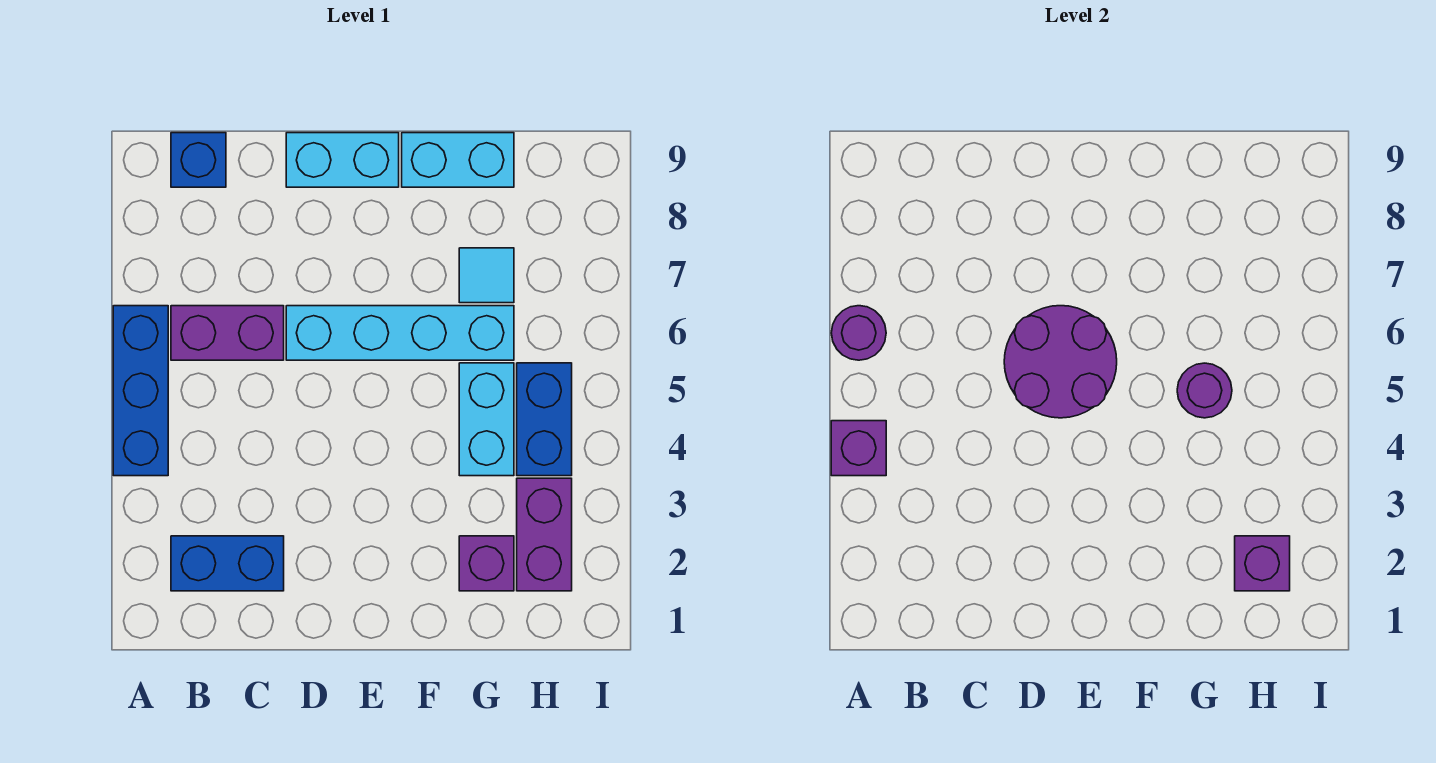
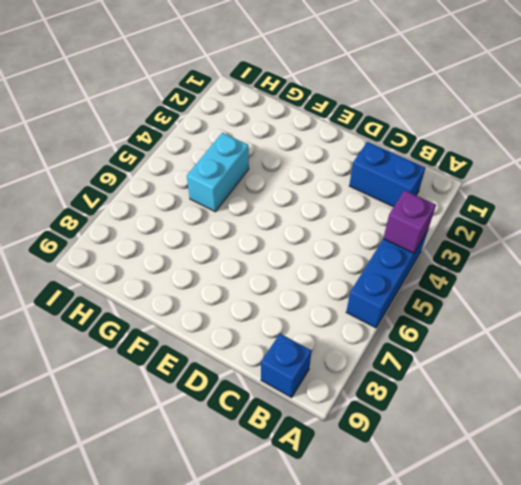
none -> purple 1x2 brick [171,306,284,360]
none -> cyan 1x4 brick [286,306,514,360]
none -> cyan 1x2 brick [286,133,399,187]

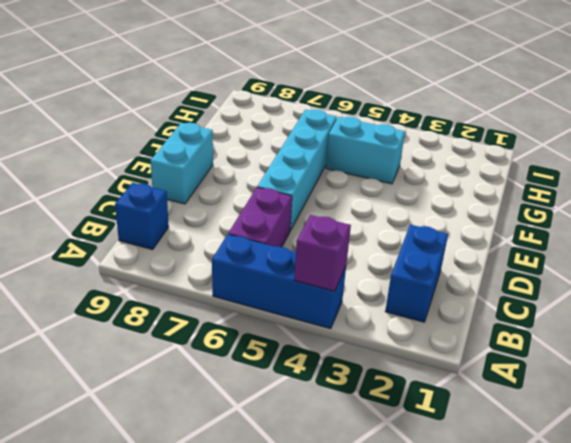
none -> cyan 1x2 brick [402,133,514,187]
none -> purple 1x1 brick [459,536,514,591]
none -> cyan 1x1 tile [459,248,514,303]

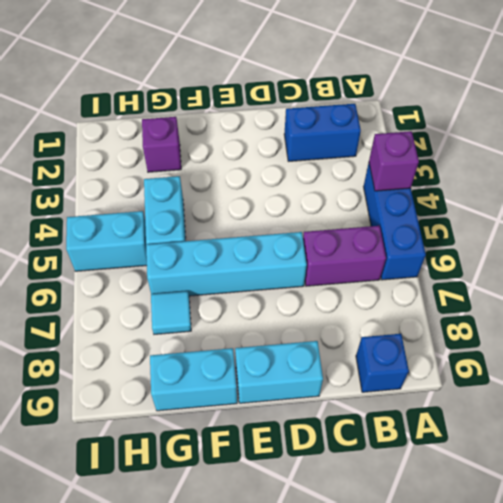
cyan 1x2 brick [66,211,147,271] -> blue 1x2 brick [517,363,572,476]
none -> purple 1x2 brick [517,478,572,591]
none -> purple 1x1 round brick [831,306,886,360]
none -> purple 2x2 round brick [1004,306,1117,418]

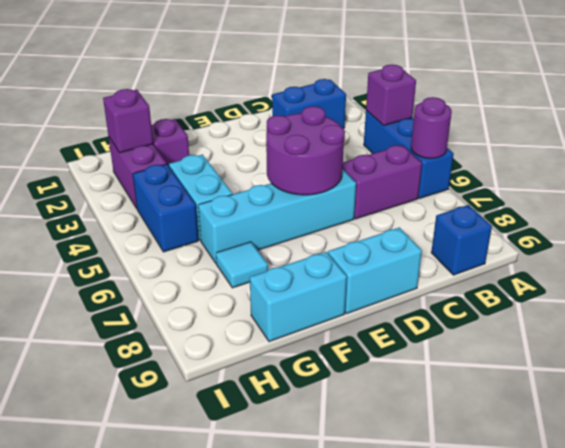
none -> purple 1x1 round brick [1177,363,1232,418]

